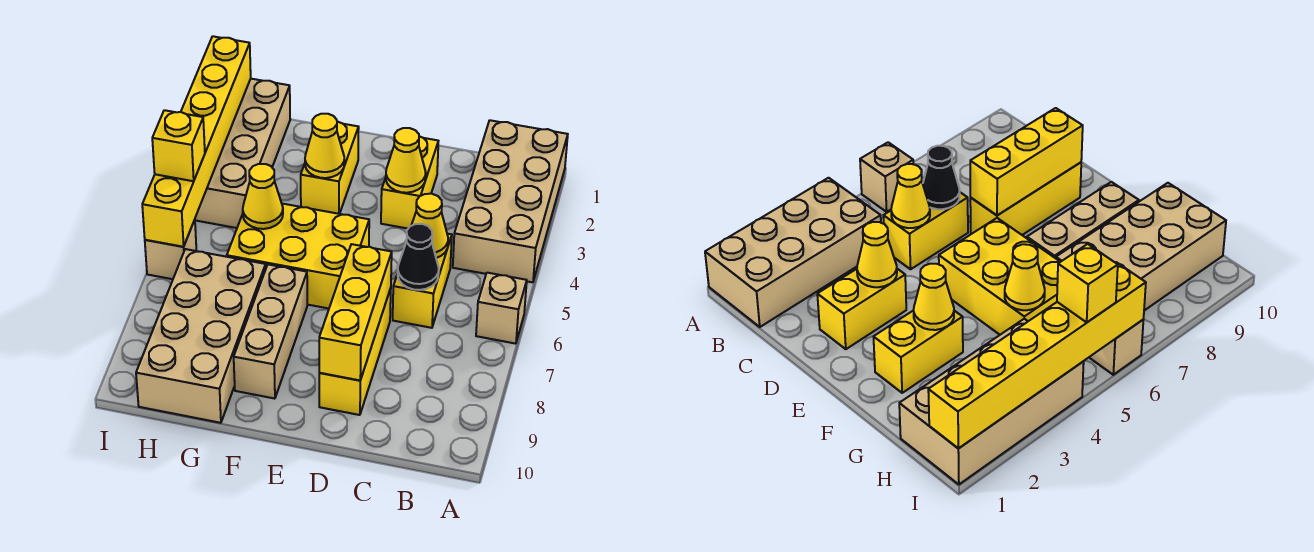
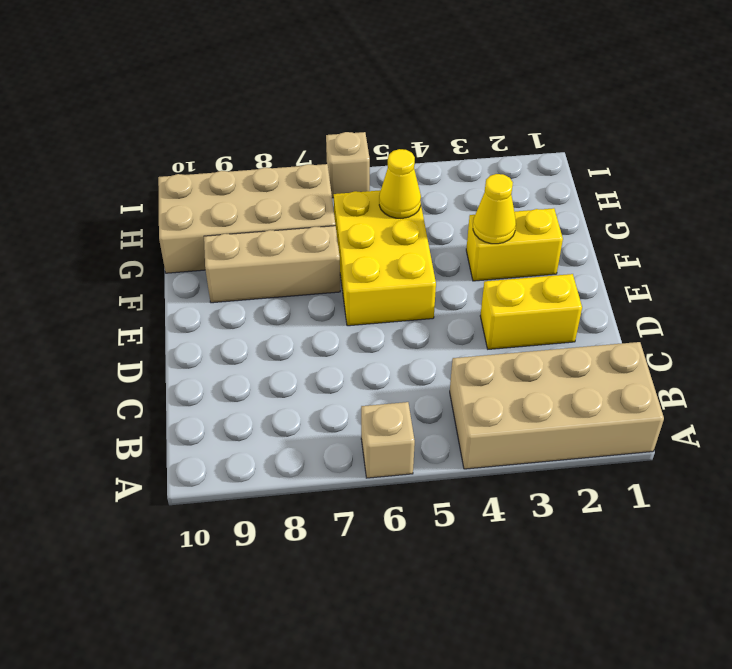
none -> yellow 1x2 brick [393,234,452,328]
none -> yellow 1x3 brick [319,288,391,415]
none -> tan 2x4 brick [195,79,290,228]

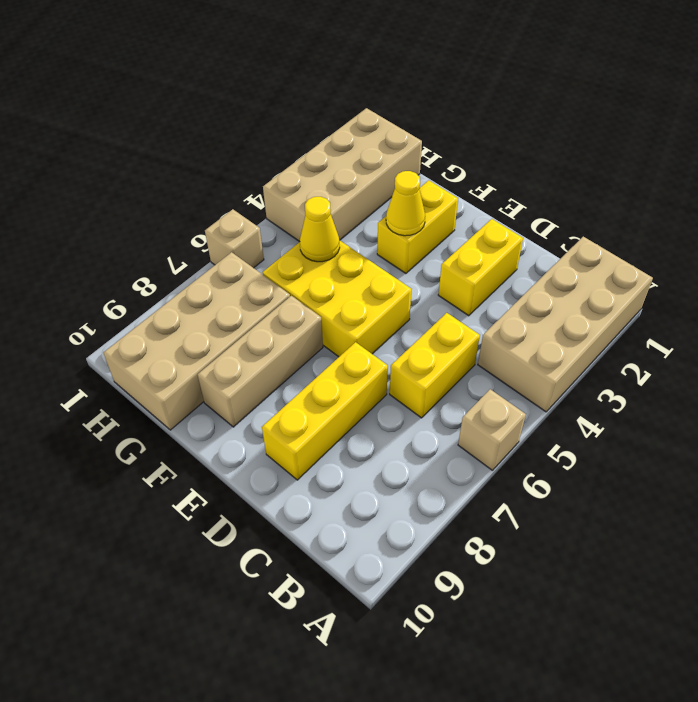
none -> yellow 1x1 cone [411,194,448,258]
none -> black 1x1 cone [398,224,439,290]
none -> yellow 1x1 cone [386,128,426,193]

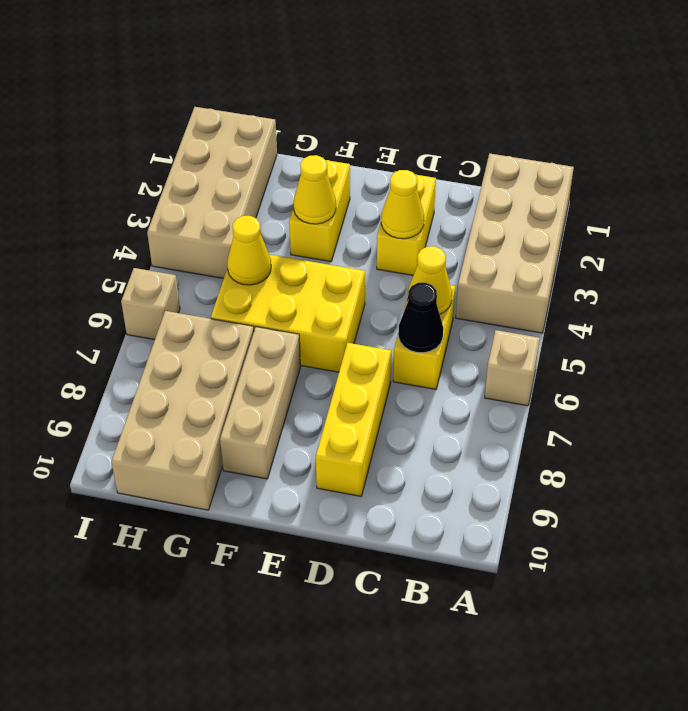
none -> yellow 1x3 brick [319,244,392,380]
none -> yellow 1x6 brick [142,36,251,247]
none -> yellow 1x1 brick [152,110,205,181]

